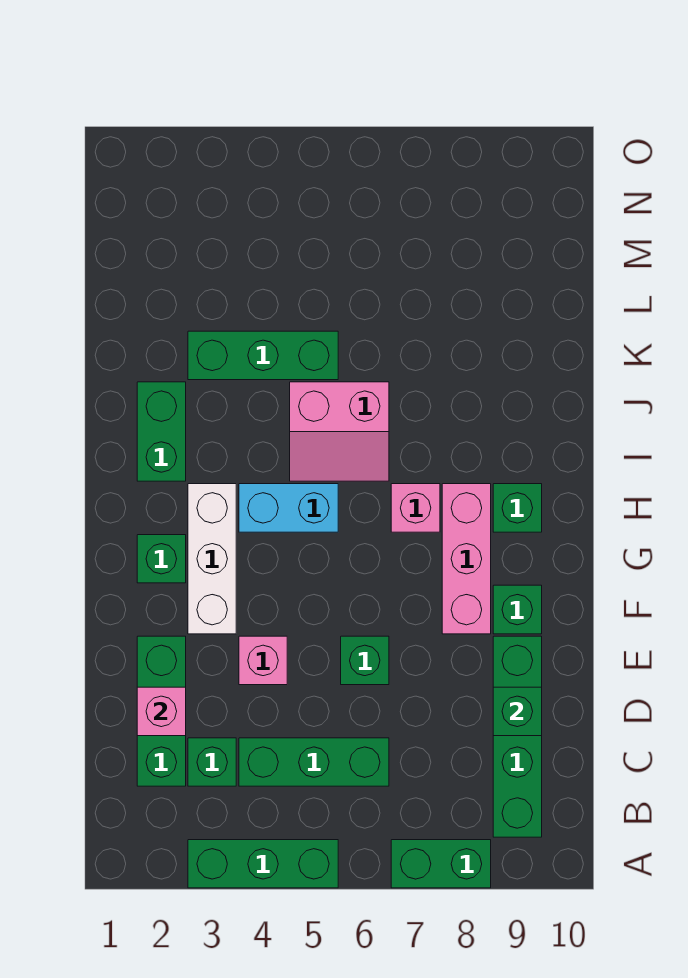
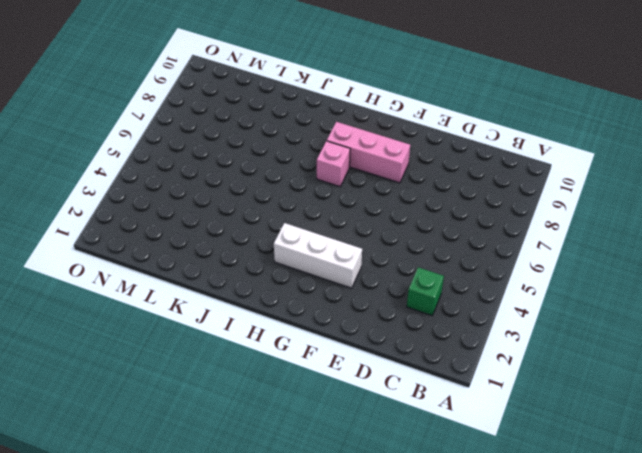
none -> green 1x3 brick [188,840,338,888]
none -> green 1x2 brick [391,840,491,888]
none -> green 1x4 brick [493,636,542,837]

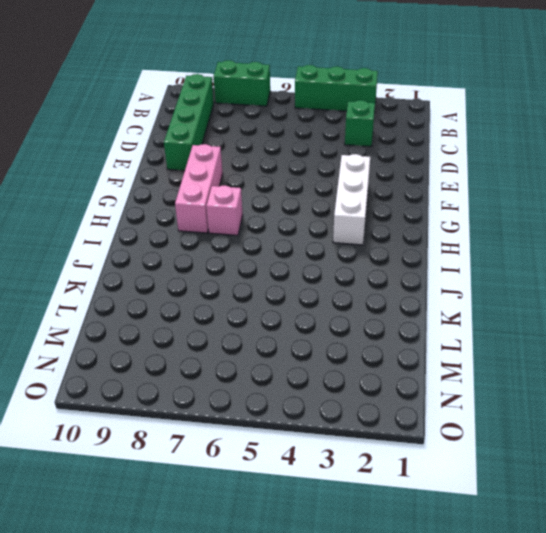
none -> green 1x3 brick [137,636,186,786]
none -> green 1x3 brick [239,738,389,786]
none -> pink 1x1 brick [239,636,287,685]

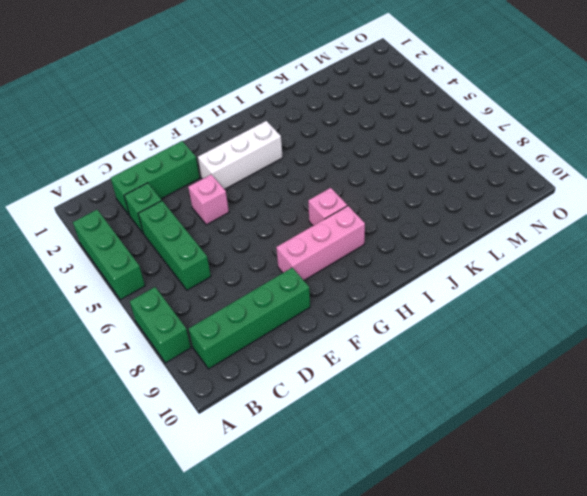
none -> green 1x1 brick [341,636,389,685]
none -> green 1x1 brick [493,585,542,634]
none -> green 1x1 brick [137,535,186,583]

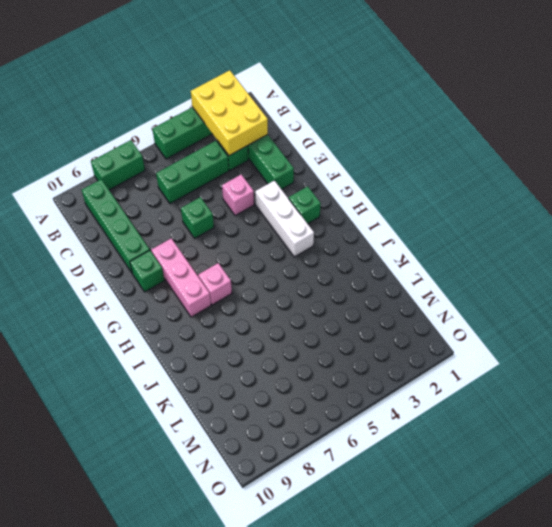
yellow 2x3 brick [191,70,268,155] -> none
none -> cyan 1x2 brick [239,484,338,532]
none -> green 1x1 brick [493,484,542,532]
none -> green 1x2 brick [137,382,186,481]

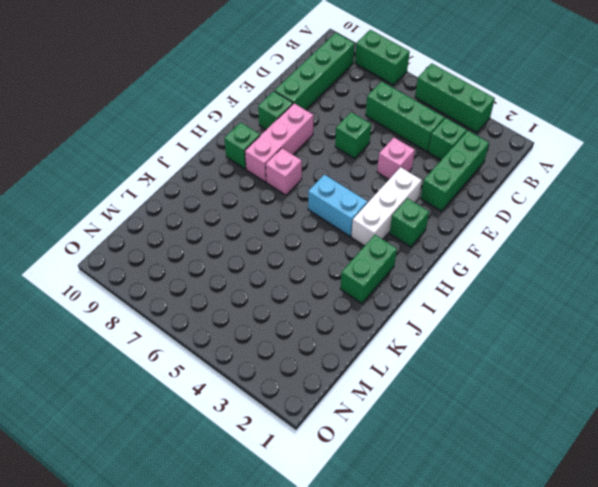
none -> pink 2x2 slope [290,382,389,481]
none -> green 1x3 brick [188,331,338,380]
none -> pink 1x1 brick [137,687,186,736]

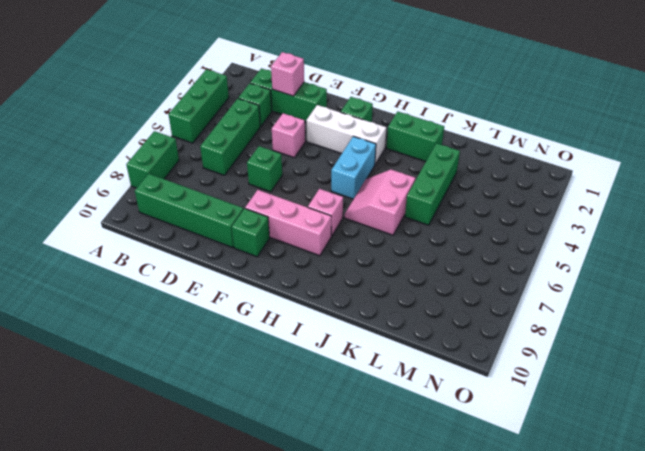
none -> green 1x1 brick [493,484,542,532]
none -> green 1x1 brick [493,687,542,736]

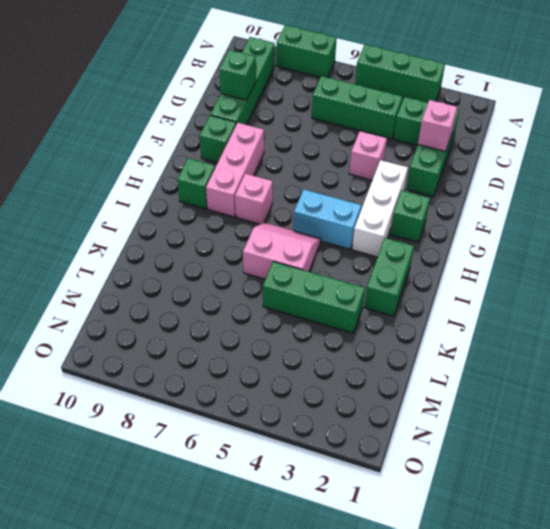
none -> green 1x1 brick [341,636,389,685]

